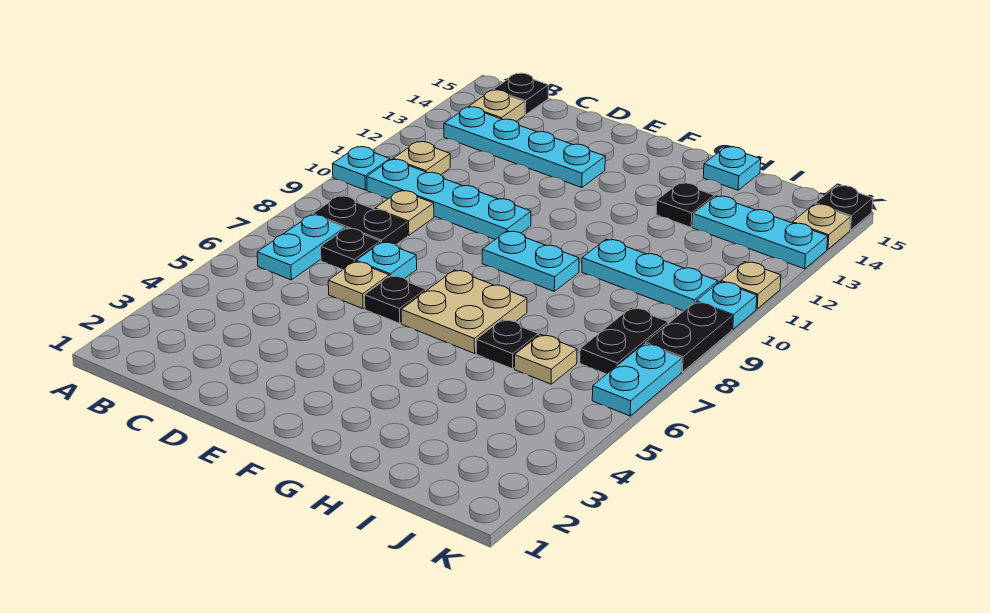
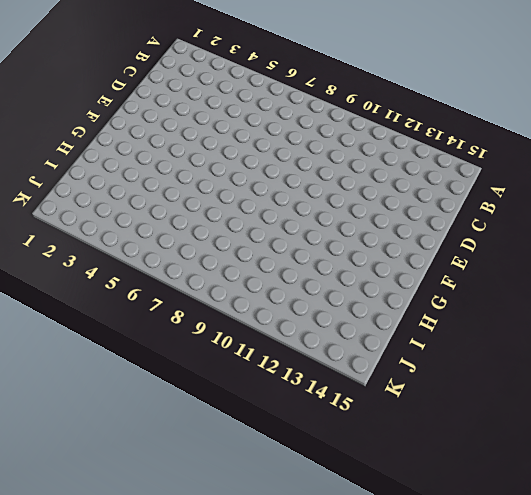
none -> cyan 1x1 plate [333,147,390,190]
none -> cyan 1x2 plate [257,214,345,280]
none -> black 1x2 plate [313,196,408,245]

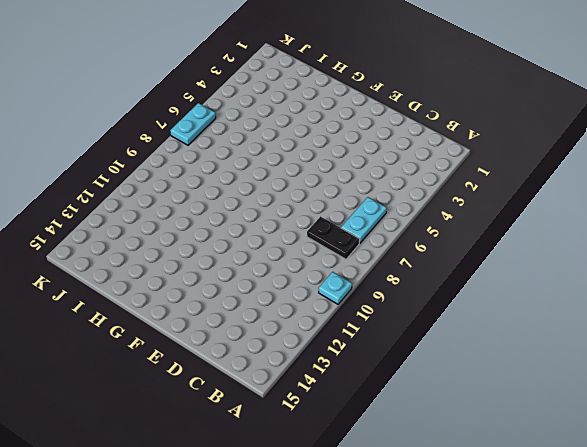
none -> cyan 1x4 plate [367,159,531,240]
none -> tan 1x1 plate [393,142,450,175]
none -> cyan 1x4 plate [444,107,605,188]

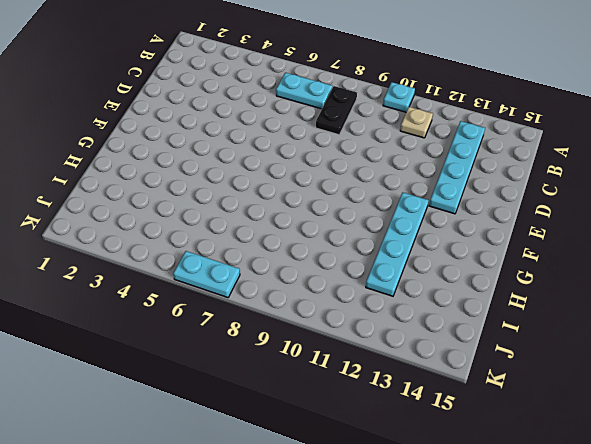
cyan 1x4 plate [366,193,429,296] -> cyan 1x4 plate moved to [367,159,531,240]
none -> tan 1x1 plate [469,90,525,121]
none -> black 1x1 plate [493,73,548,115]
none -> black 1x1 plate [321,228,381,270]

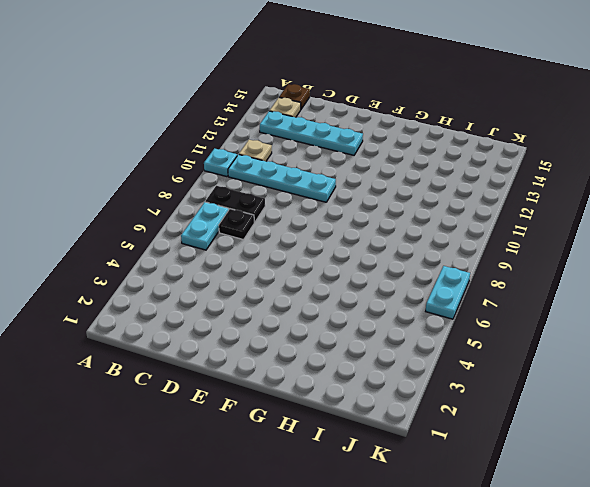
brown 1x1 plate [279,84,310,109] -> black 1x1 plate [493,73,548,115]
none -> tan 1x1 plate [375,191,434,235]
none -> tan 1x1 plate [328,261,389,309]
none -> cyan 1x1 plate [356,242,417,279]

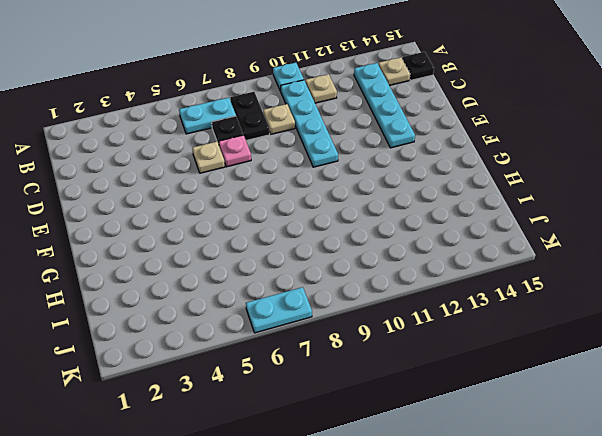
pink 1x1 plate [219,135,251,167] -> cyan 1x1 plate [356,242,417,279]
none -> black 1x1 plate [365,276,426,323]
none -> tan 2x2 plate [401,270,527,353]
none -> cyan 1x2 plate [482,231,579,291]

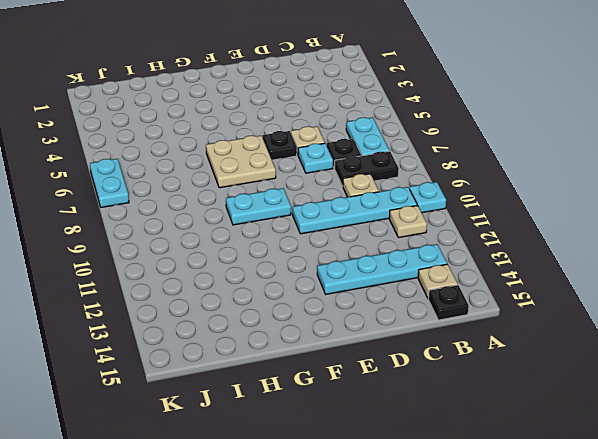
none -> black 1x1 plate [476,319,538,369]
none -> cyan 1x3 plate [582,239,718,311]
none -> black 1x1 plate [656,183,714,227]

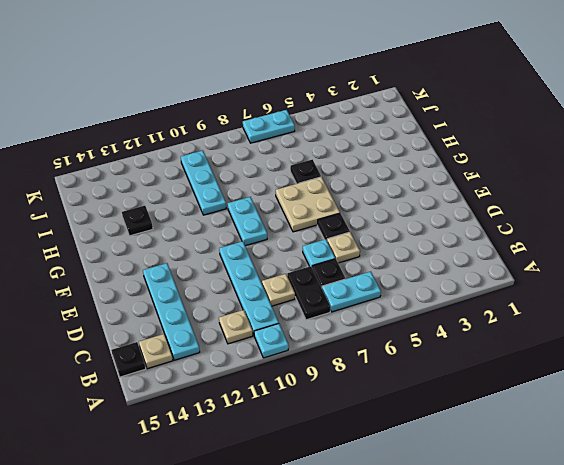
none -> cyan 1x1 plate [703,147,761,190]
none -> tan 1x1 plate [514,334,577,384]
none -> cyan 1x3 plate [693,196,828,269]

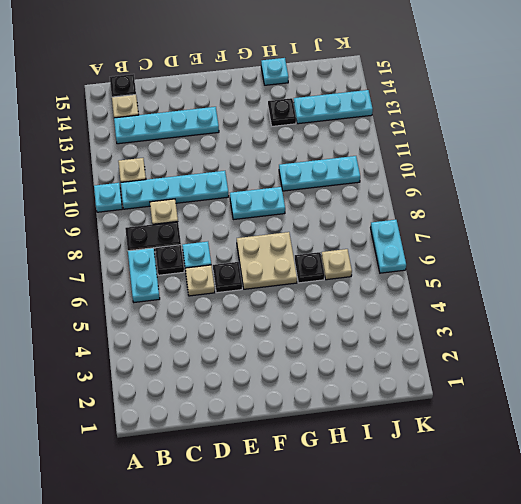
none -> black 1x2 plate [580,308,668,374]
none -> black 1x2 plate [645,302,732,372]
none -> cyan 1x1 plate [696,282,757,330]

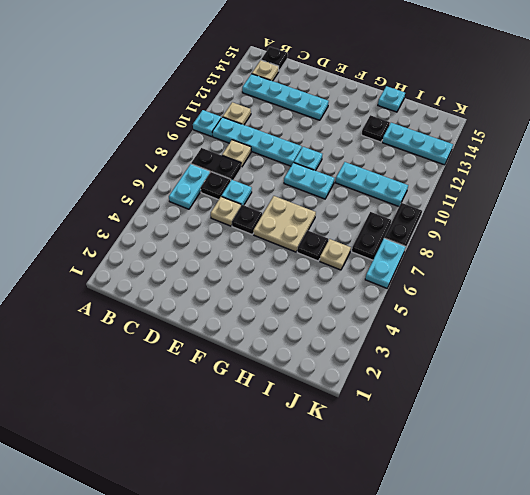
cyan 1x1 plate [294,147,322,171] -> cyan 1x1 plate moved to [696,282,757,330]
none -> tan 1x1 plate [721,262,781,309]
none -> tan 1x1 plate [792,204,851,249]
none -> black 1x1 plate [815,186,873,230]

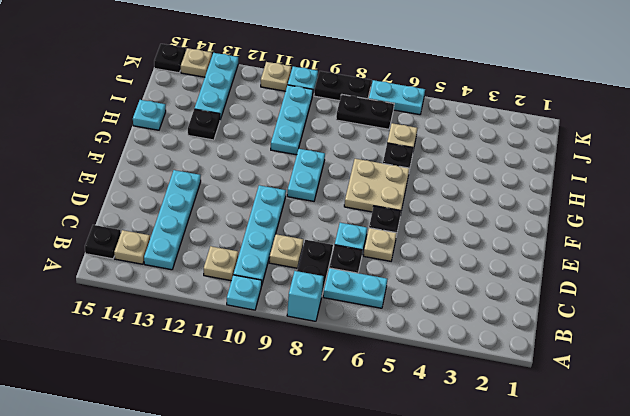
cyan 1x1 brick [287,271,324,321] -> none

